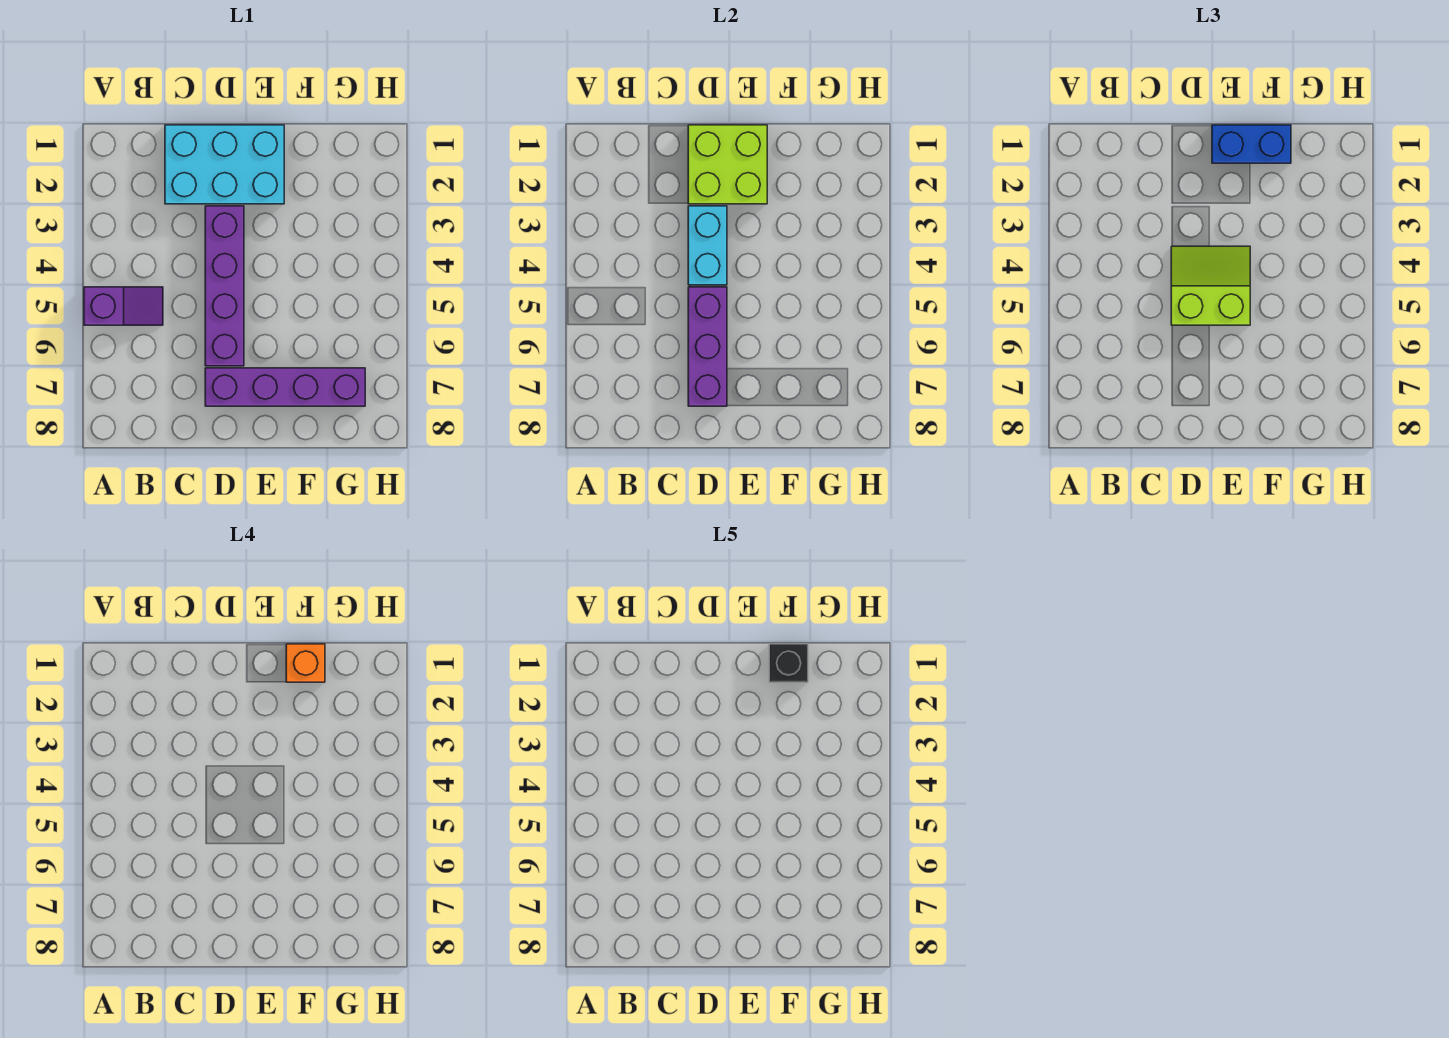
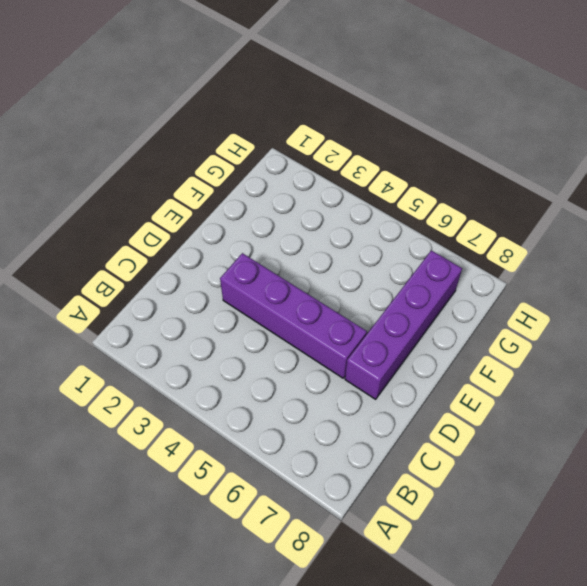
none -> purple 1x2 slope [84,287,163,325]
none -> cyan 2x3 brick [165,125,284,204]

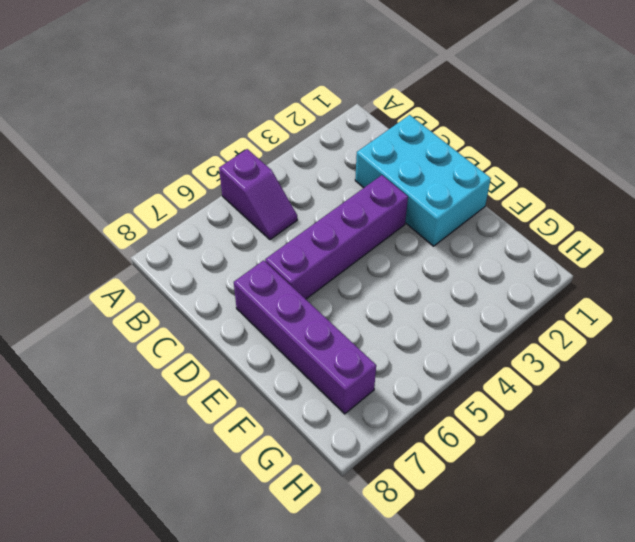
none -> lime 2x2 brick [688,125,767,204]
none -> cyan 1x2 brick [688,206,727,285]

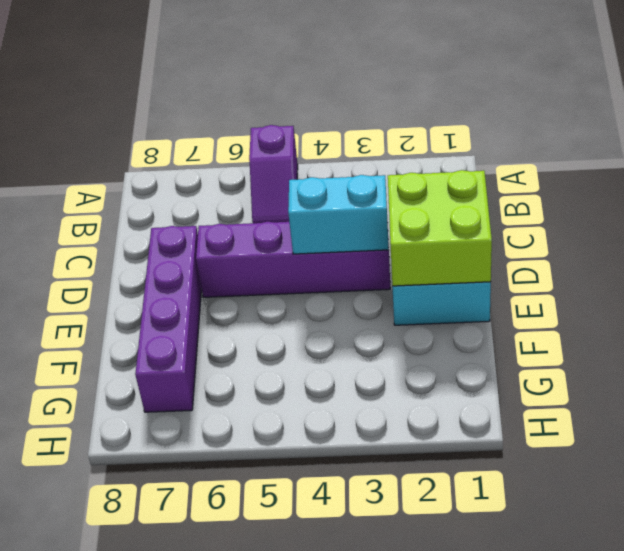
none -> purple 1x3 brick [688,287,727,406]
none -> lime 2x2 slope [1171,246,1250,325]

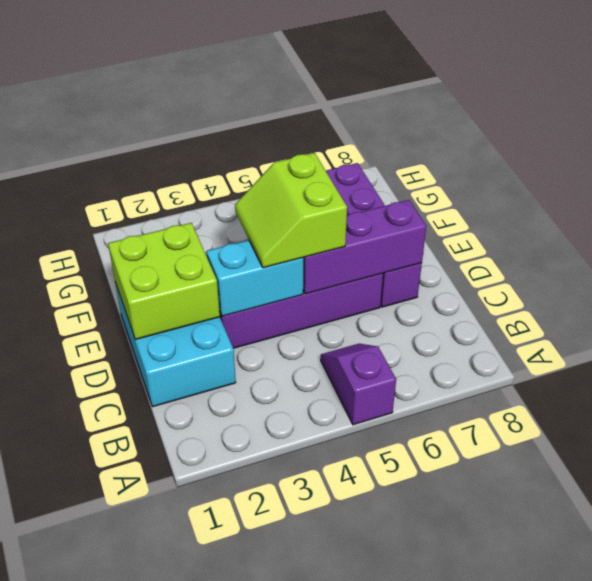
none -> blue 1x2 brick [1212,125,1291,163]
none -> orange 1x1 brick [286,644,325,682]

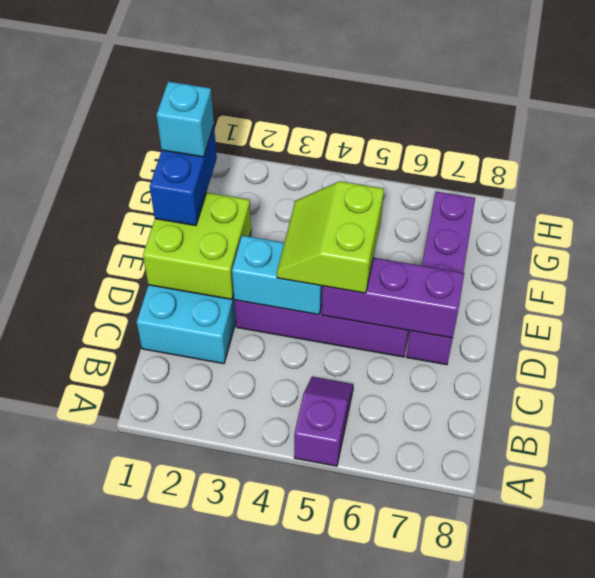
cyan 1x1 brick [157,82,214,157] -> orange 1x1 brick [286,644,325,682]
none -> black 1x1 brick [769,644,808,682]

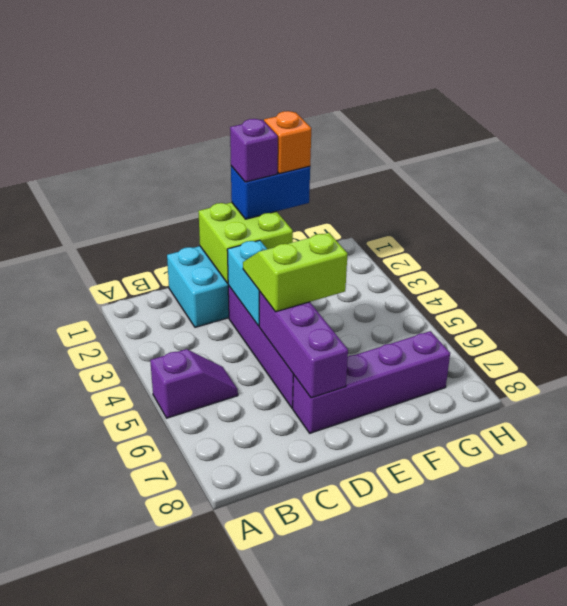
purple 1x1 brick [230,119,278,182] -> none
none -> black 1x1 brick [769,644,808,682]

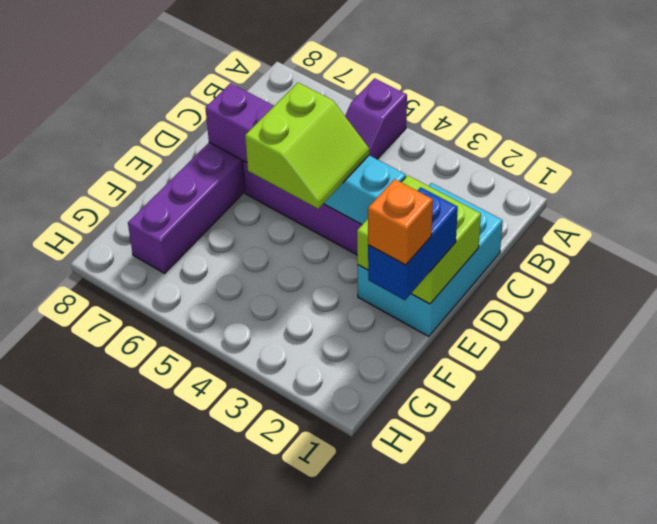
none -> black 1x1 brick [769,644,808,682]

